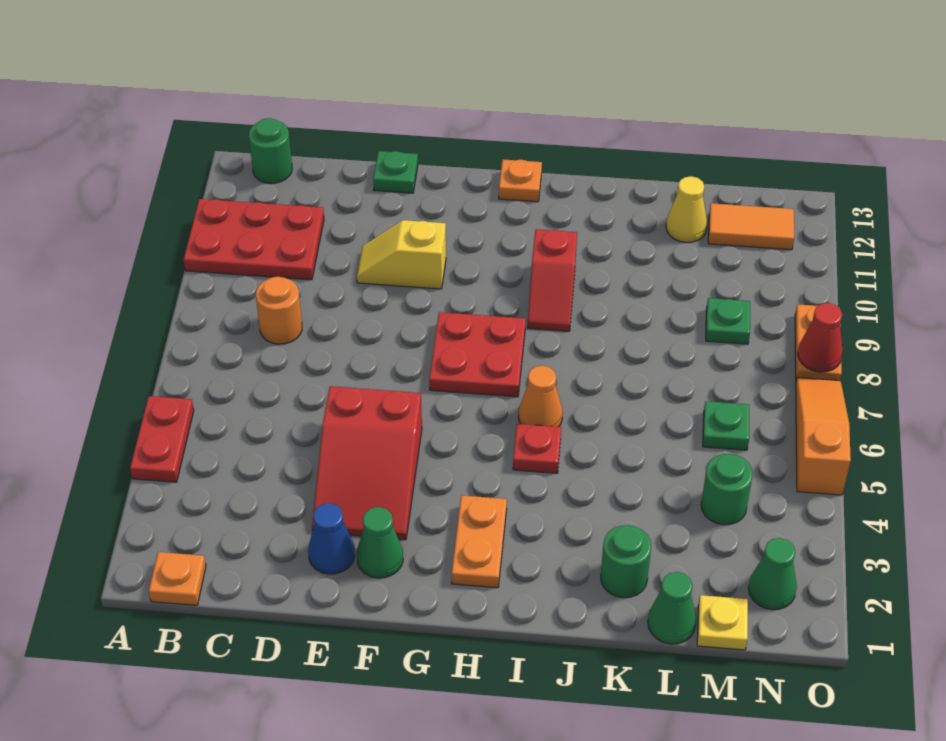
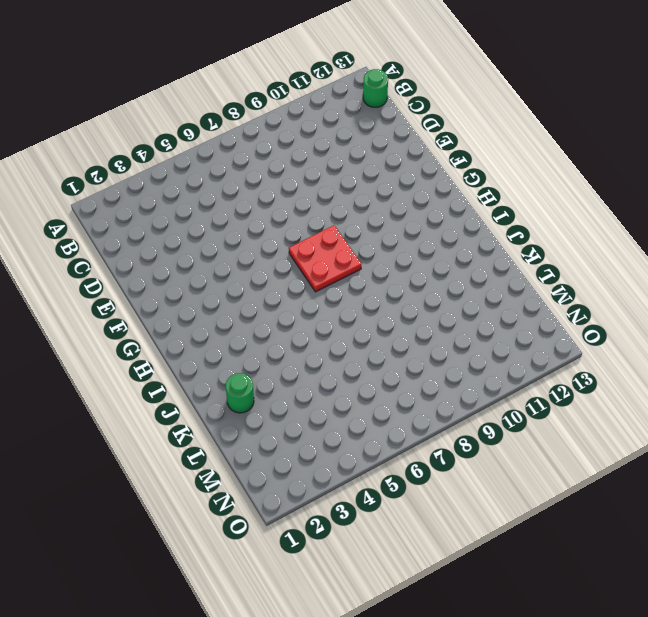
none -> red 1x2 plate [130,396,194,482]
none -> red 2x3 plate [184,199,324,280]
none -> orange 1x1 plate [149,552,206,605]

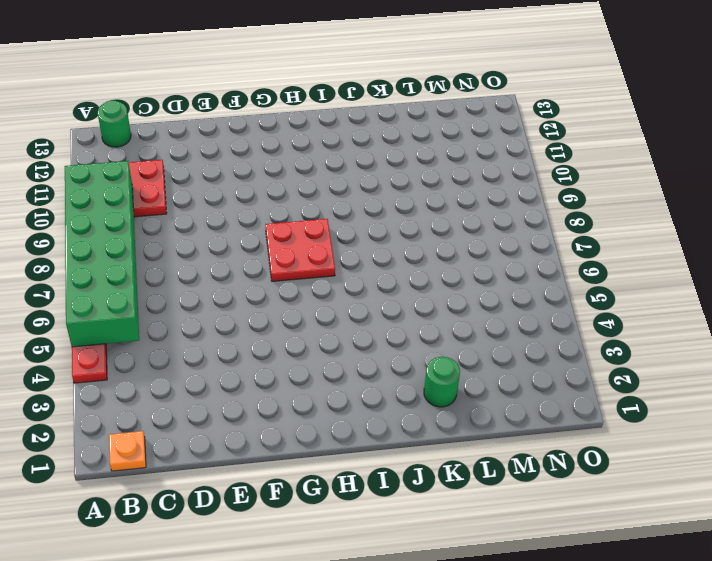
green 2x6 brick [65,161,139,347] -> none
none -> orange 1x1 round brick [256,277,302,344]
none -> blue 1x1 cone [308,503,355,574]
none -> red 2x3 slope [312,386,422,540]

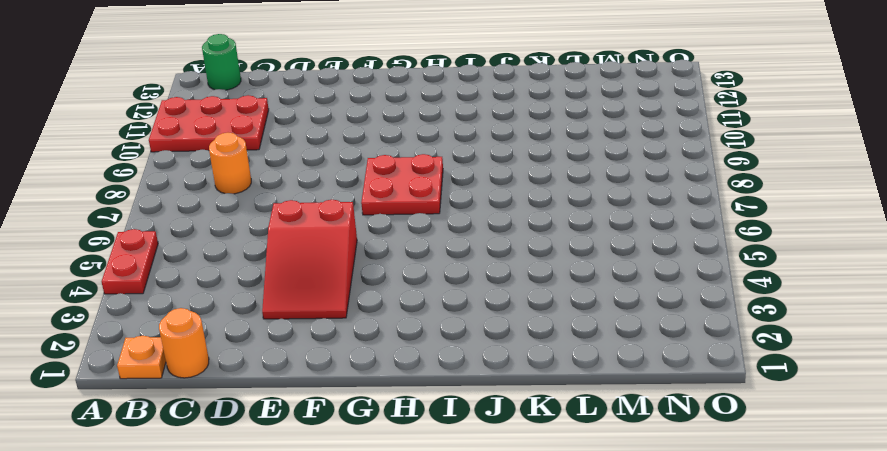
orange 1x1 round brick [159,308,209,378] -> none
none -> blue 1x1 cone [308,503,355,574]
none -> yellow 1x2 slope [357,220,446,289]
none -> green 1x1 plate [373,151,418,193]

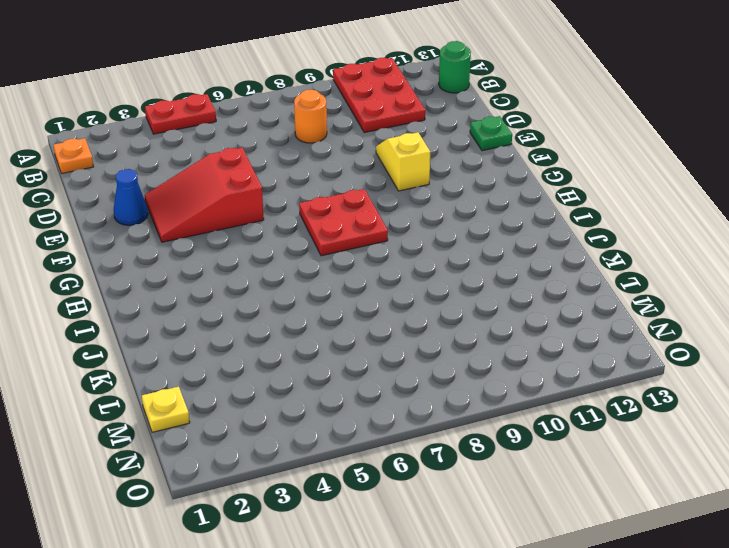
none -> green 1x1 cone [357,507,403,578]
none -> orange 1x2 plate [452,495,507,588]
none -> orange 1x1 plate [499,159,542,202]

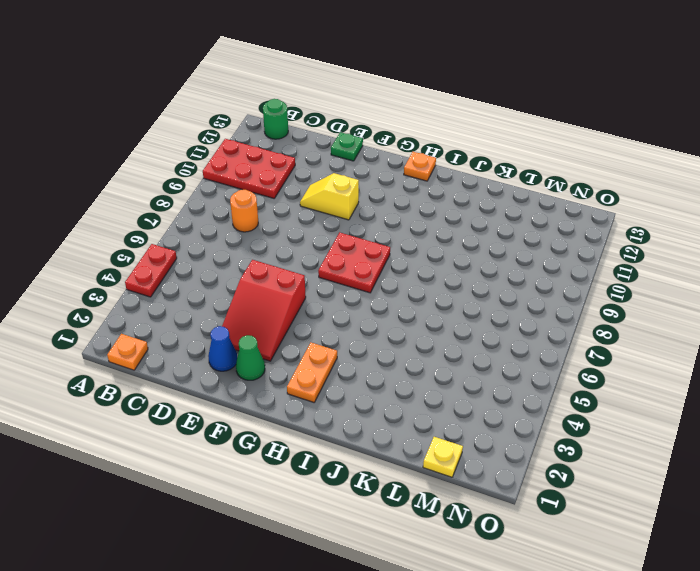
none -> red 1x1 plate [513,424,561,473]
none -> orange 1x1 cone [519,366,563,427]
none -> red 1x2 slope [528,229,577,331]

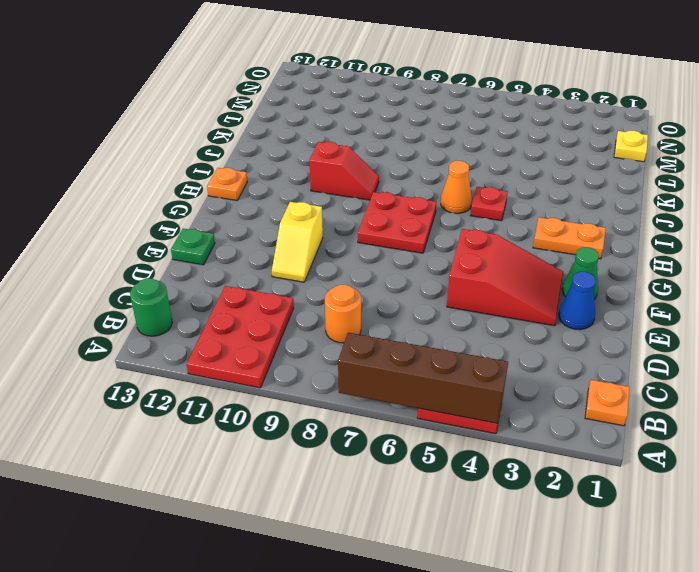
brown 1x4 brick [338,333,508,423] -> none
none -> green 1x1 round brick [601,525,651,598]
none -> green 1x1 cone [648,572,696,644]
none -> yellow 1x1 cone [666,176,707,242]

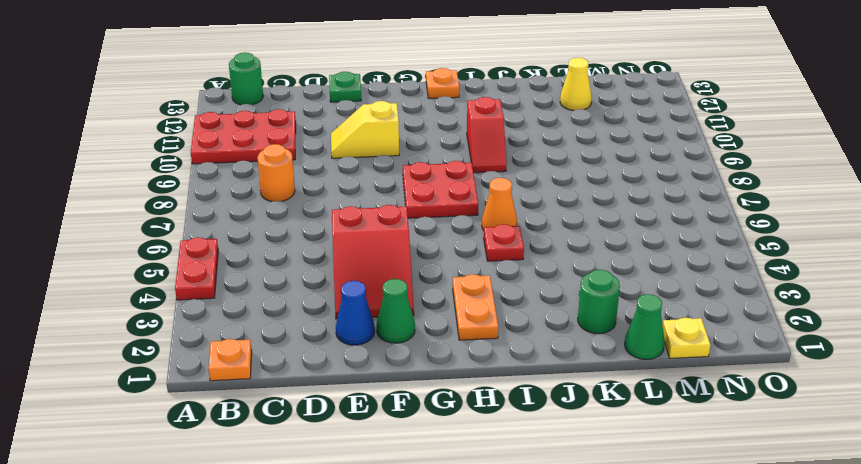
none -> green 1x1 round brick [701,454,753,525]
none -> green 1x1 plate [703,401,750,450]
none -> green 1x1 plate [706,298,750,344]

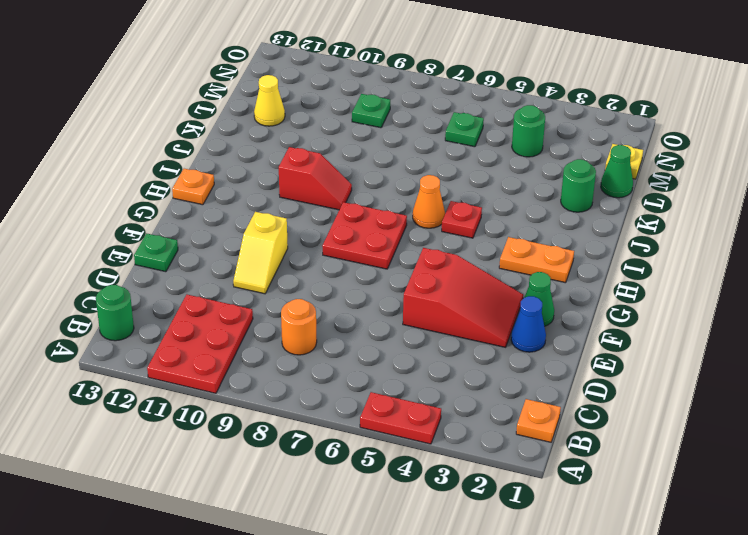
none -> orange 1x2 tile [708,203,794,250]
none -> green 1x1 cone [748,538,797,610]
none -> orange 1x3 slope [796,377,851,495]

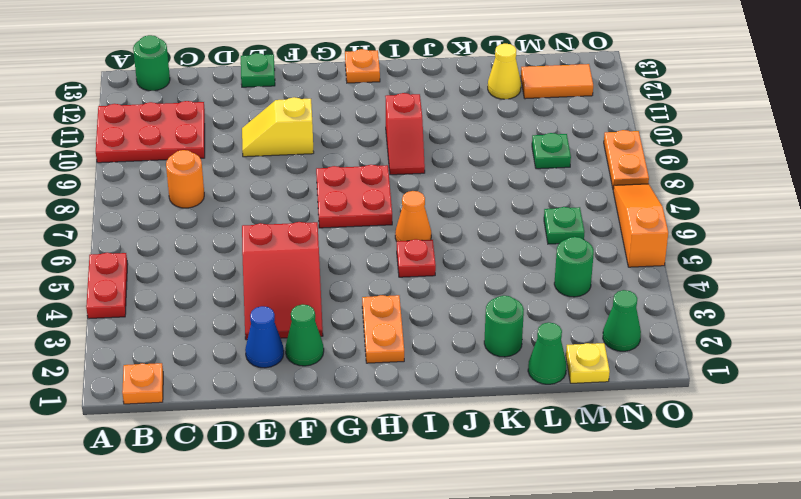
none -> red 1x1 cone [798,303,843,372]

